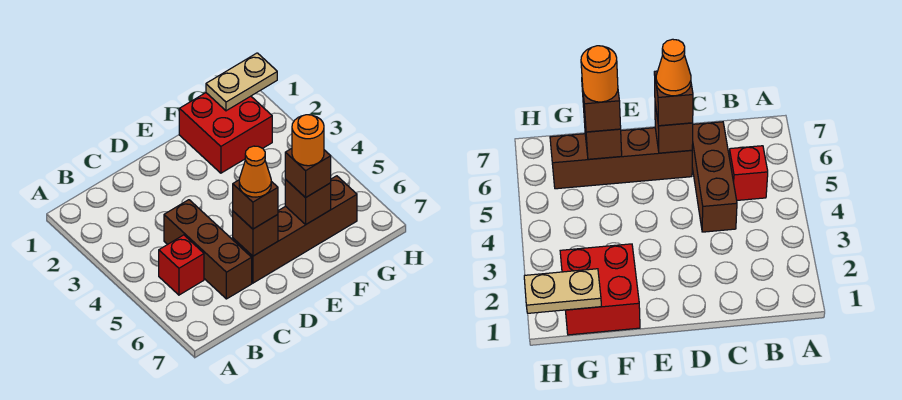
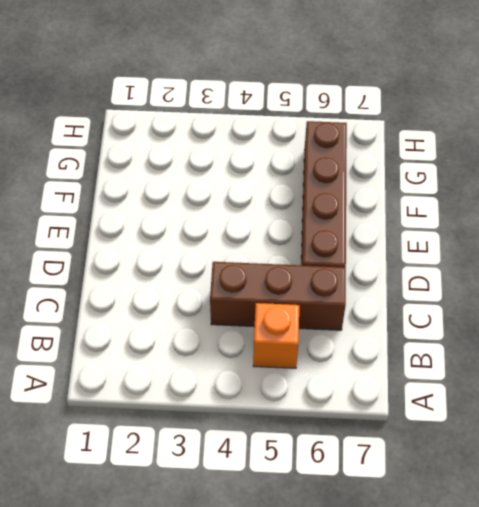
orange 1x1 brick [253,303,299,368] -> red 1x1 brick [159,235,204,295]
none -> red 2x2 brick [179,93,272,173]
none -> brown 1x1 brick [233,211,278,256]

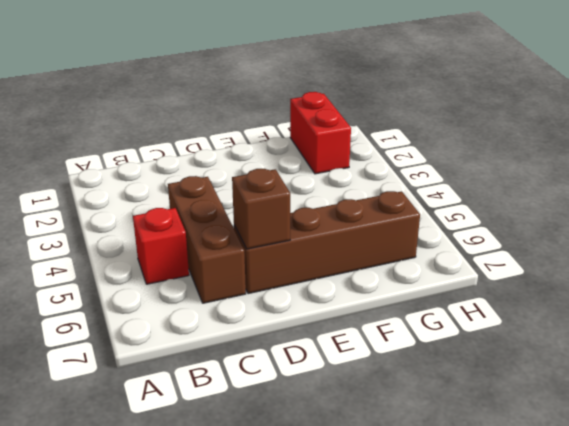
red 1x2 brick [290,92,351,174] -> red 2x2 brick [179,93,272,173]
none -> brown 1x1 brick [285,180,331,224]
none -> tan 1x2 plate [206,53,277,111]

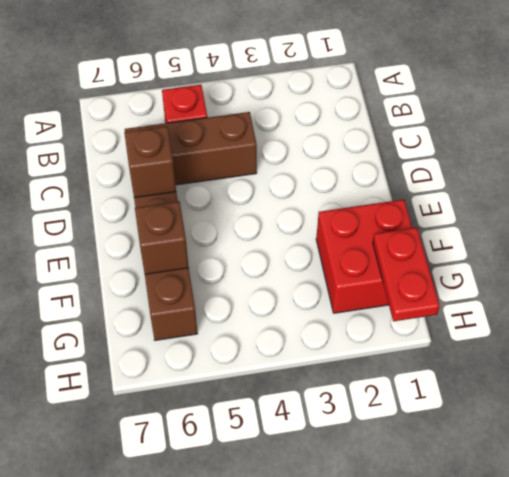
red 1x2 plate [373,227,440,321] -> tan 1x2 plate [206,53,277,111]
none -> brown 1x1 brick [233,180,278,229]
none -> brown 1x1 brick [285,149,331,198]

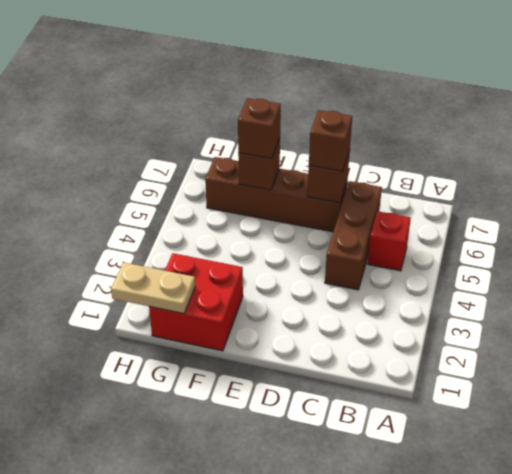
none -> orange 1x1 cone [239,146,271,197]
none -> orange 1x1 round brick [292,115,324,166]

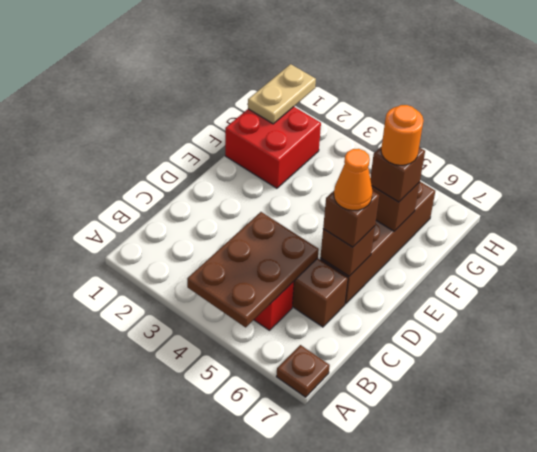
brown 2x3 plate [187,212,319,327] -> none
brown 1x1 plate [276,345,330,397] -> none

